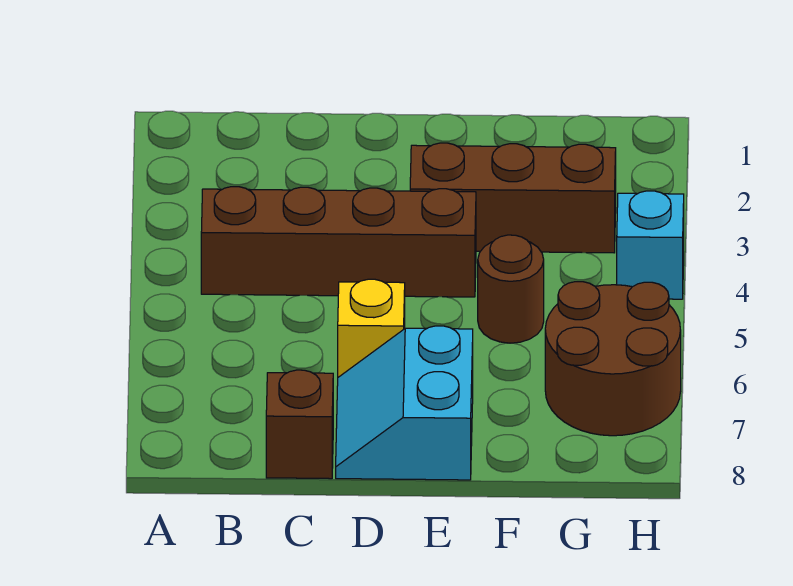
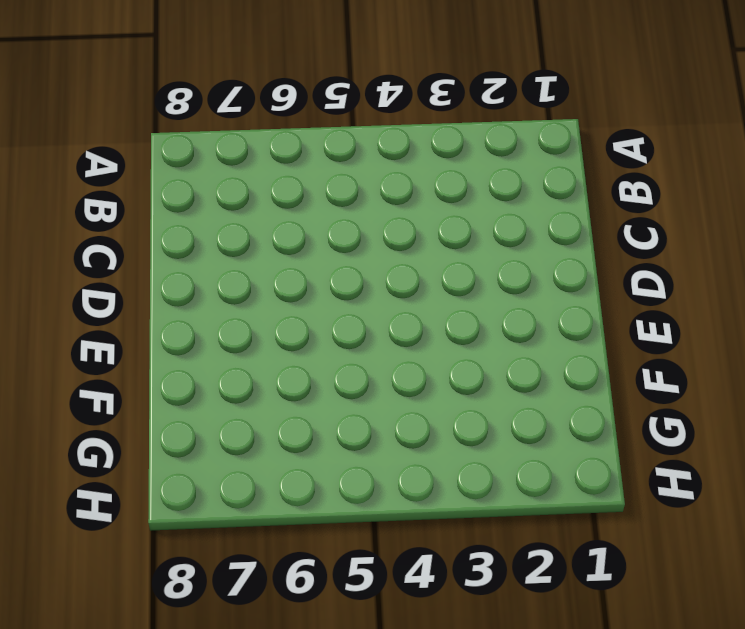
none -> brown 1x4 brick [201,187,476,297]
none -> brown 1x1 brick [266,370,333,479]

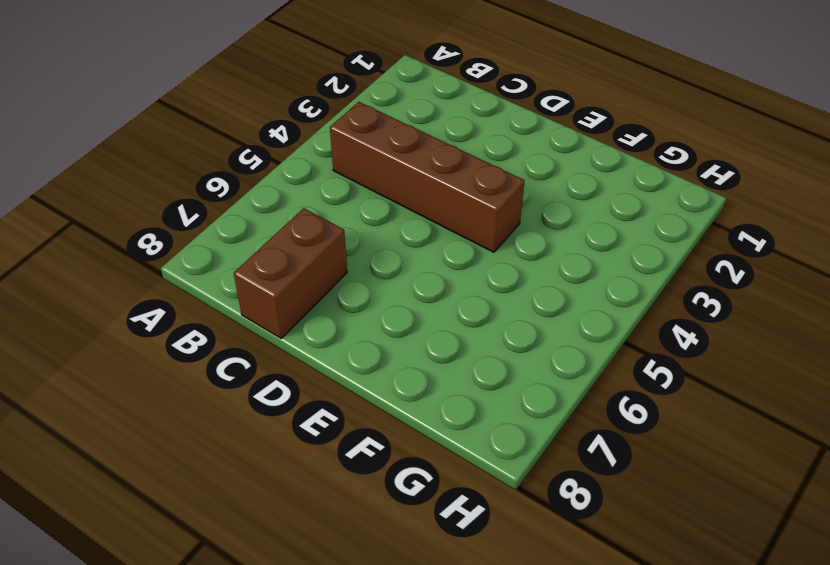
brown 1x2 brick [234,208,347,338] -> brown 1x1 brick [266,370,333,479]
none -> yellow 1x1 brick [338,279,405,377]
none -> cyan 2x2 slope [336,326,473,480]

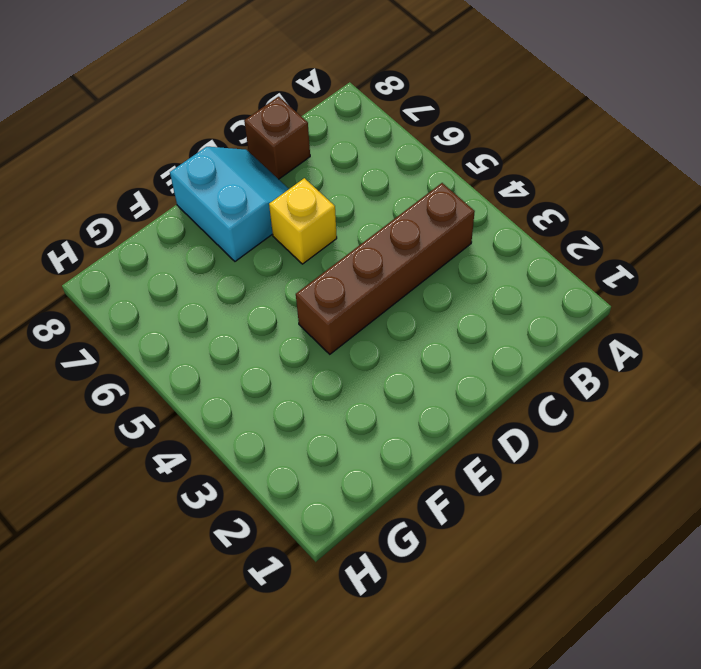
none -> brown 1x3 brick [410,143,616,253]
none -> brown 1x1 round brick [478,235,544,343]

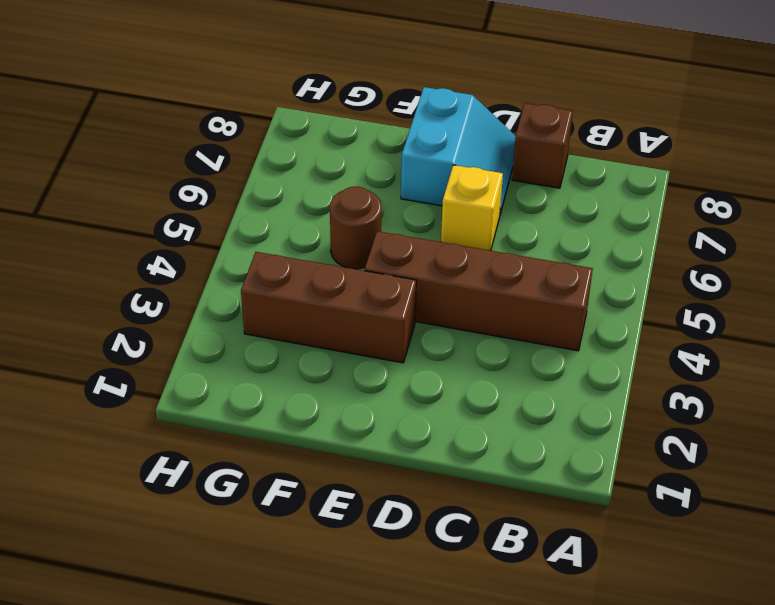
none -> brown 2x2 round brick [545,282,681,436]
none -> cyan 1x1 brick [617,191,684,299]

